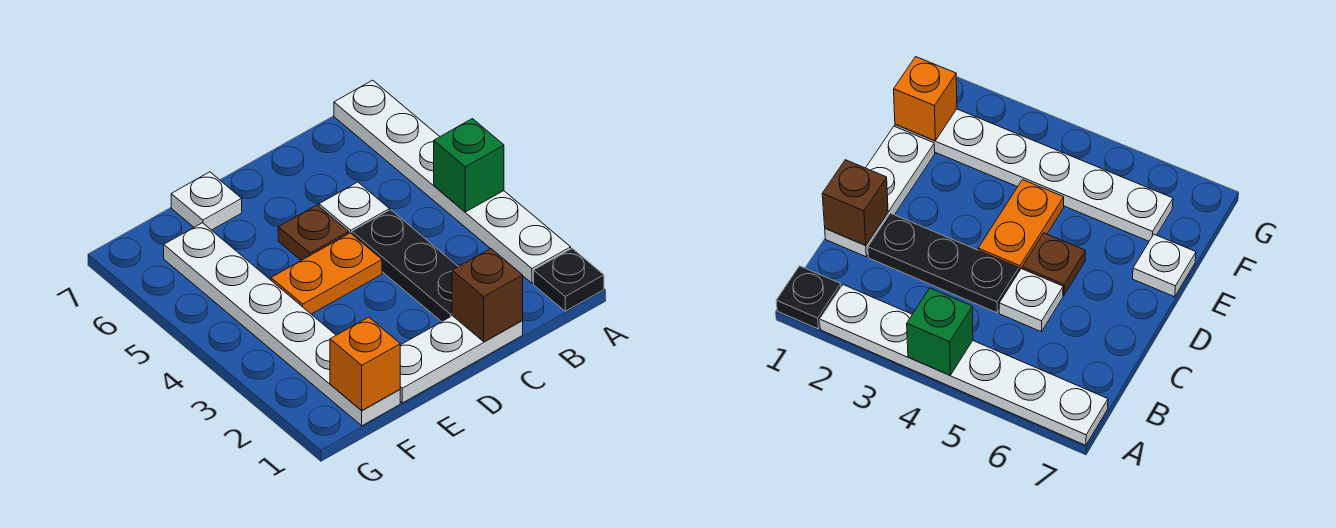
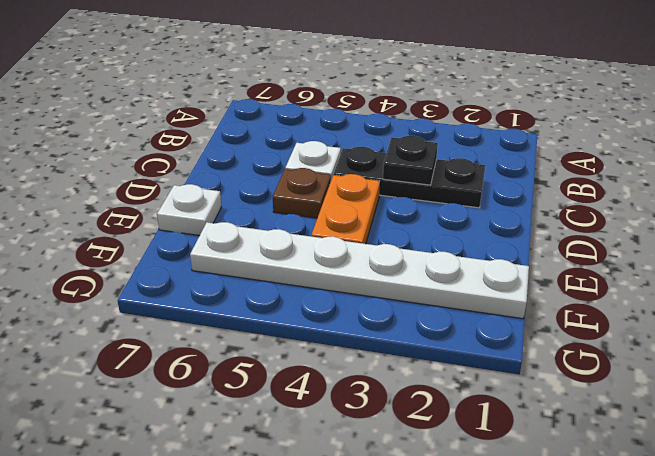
black 1x1 plate [383,136,438,185] -> black 1x1 plate moved to [534,248,604,311]
none -> white 1x6 plate [334,80,571,283]
none -> white 1x3 plate [400,316,523,403]
none -> green 1x1 brick [434,119,504,212]

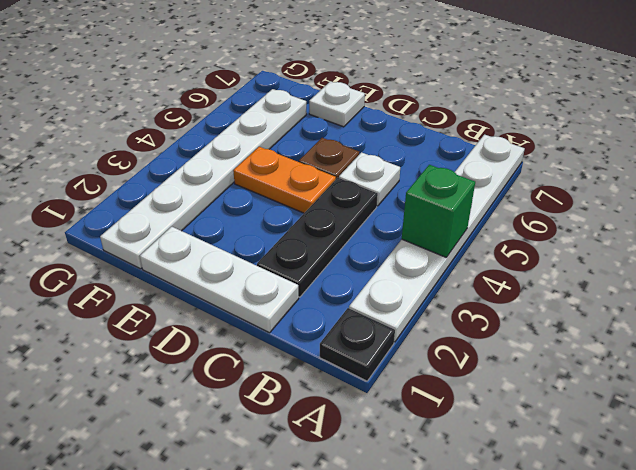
none -> brown 1x1 brick [452,249,523,342]
none -> orange 1x1 brick [330,317,400,411]

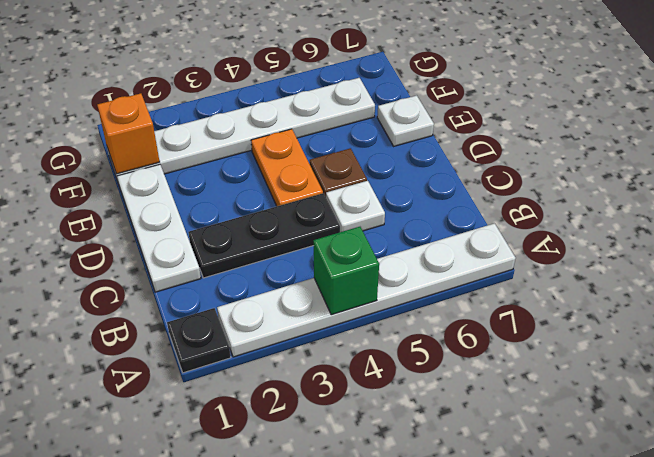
none -> brown 1x1 brick [452,249,523,342]

